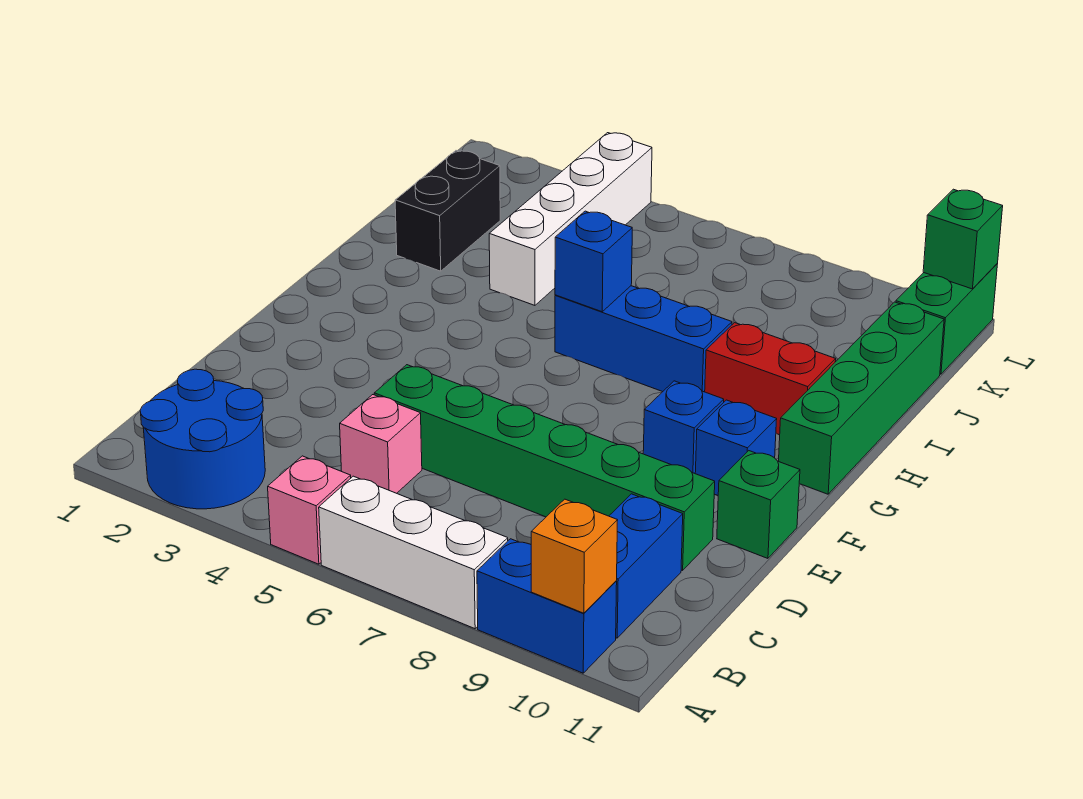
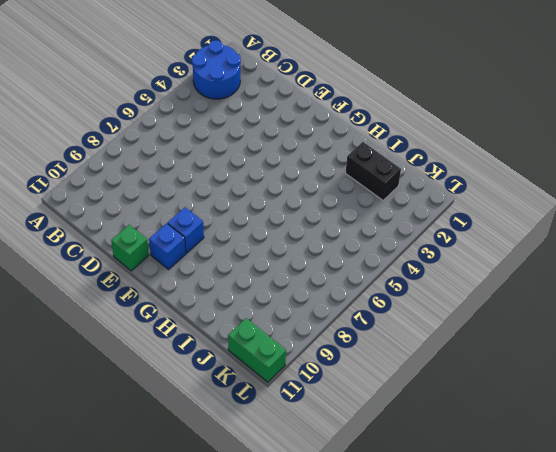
none -> pink 1x1 brick [268,456,351,564]
none -> white 1x3 brick [319,476,508,629]
none -> blue 1x2 brick [477,539,617,673]

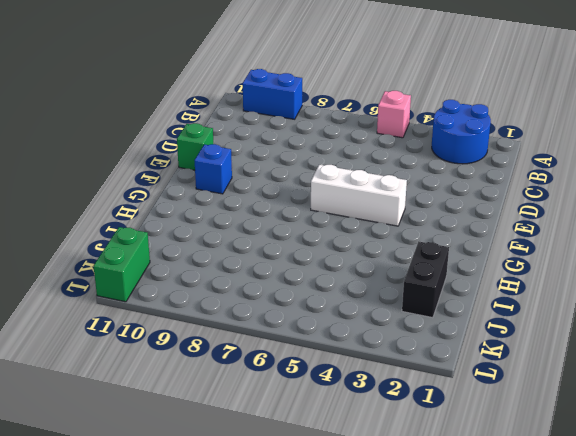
white 1x3 brick [311,165,407,226] -> white 1x3 brick moved to [319,476,508,629]
none -> blue 1x2 brick [609,494,683,638]
none -> pink 1x1 brick [340,395,422,493]
none -> green 1x6 brick [374,365,715,570]

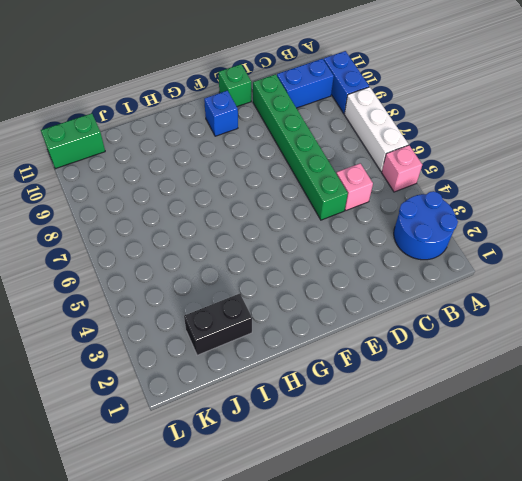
none -> blue 1x1 brick [643,381,724,473]
none -> green 1x4 brick [779,302,944,494]
none -> blue 1x3 brick [555,286,732,392]

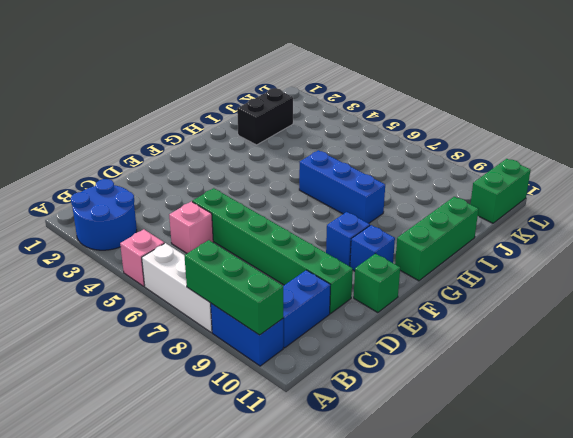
green 1x3 brick [184,240,283,335] -> orange 1x1 brick [531,499,618,613]
green 1x3 brick [395,197,478,281] -> green 1x4 brick [779,302,944,494]
none -> red 1x2 brick [705,323,836,435]
none -> white 1x4 brick [489,133,652,305]
none -> blue 1x1 brick [555,211,632,312]

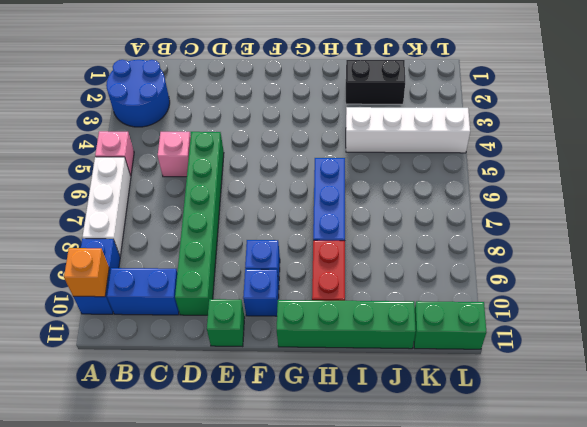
none -> blue 1x1 brick [555,211,632,312]
none -> green 1x1 brick [923,189,1003,289]

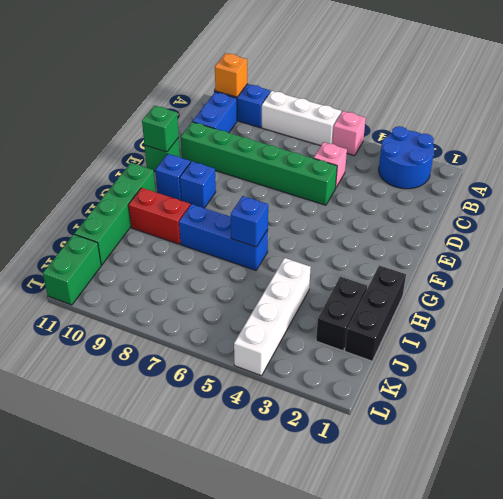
green 1x1 brick [142,106,179,152] -> green 1x1 brick moved to [923,189,1003,289]
black 1x3 brick [345,265,406,361] -> none

